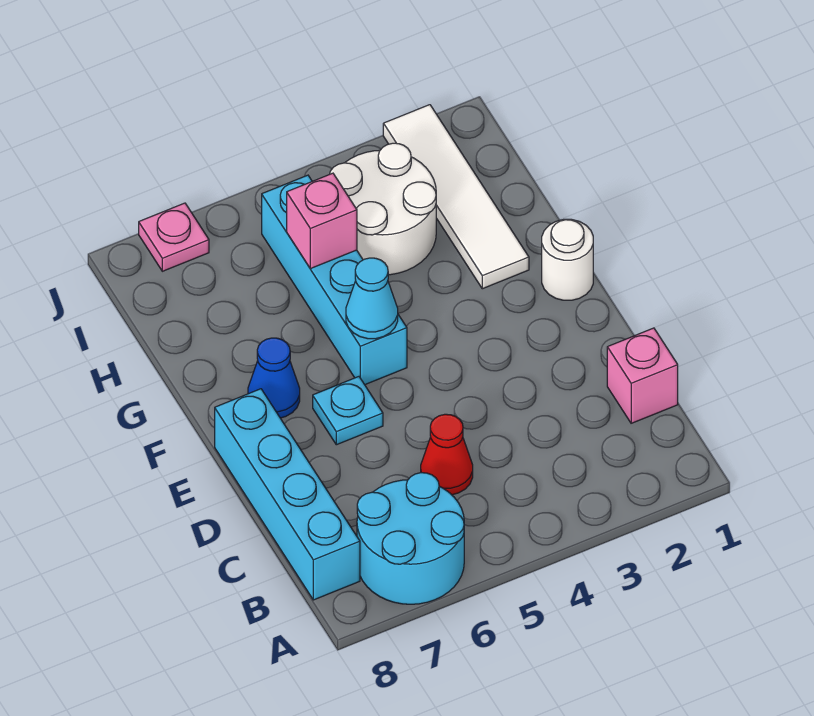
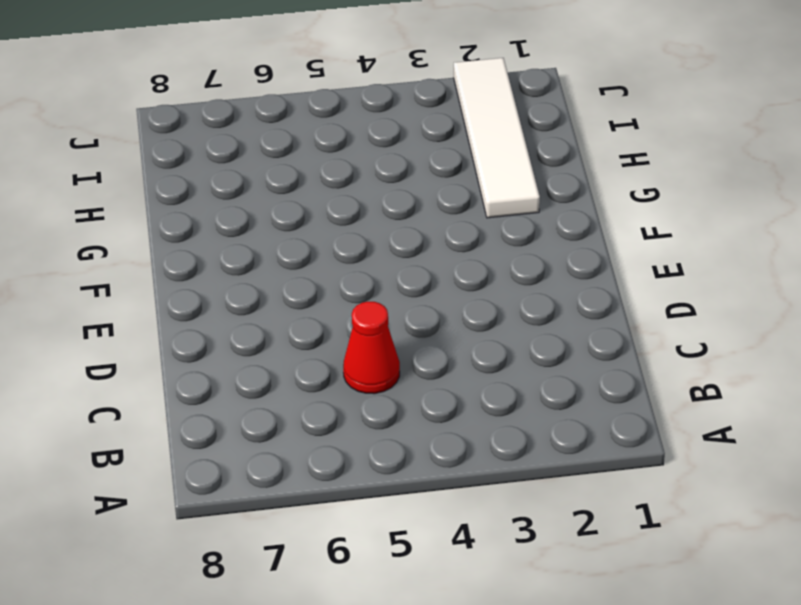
none -> cyan 2x2 round brick [357,473,464,604]
none -> cyan 1x4 brick [215,389,360,600]
none -> pink 1x1 brick [607,328,678,423]

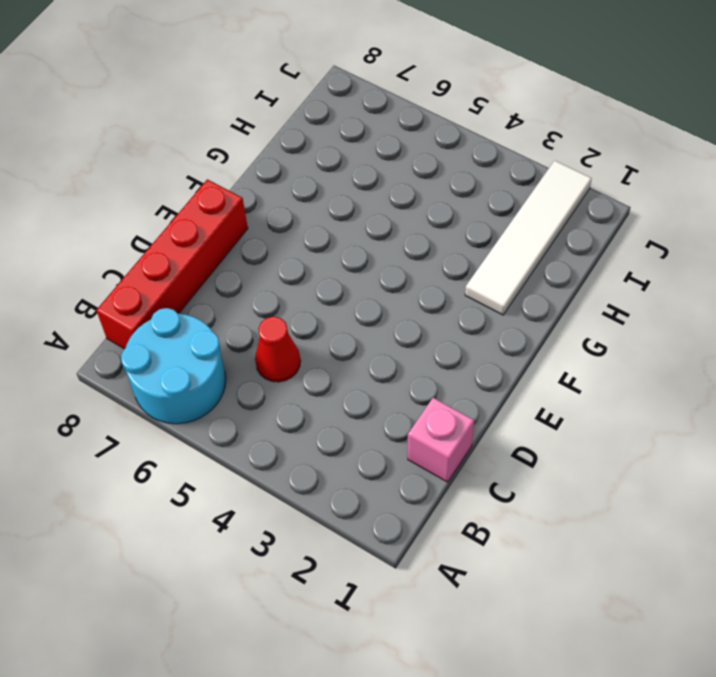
red 1x4 brick [96,179,248,349] -> cyan 1x4 brick [215,389,360,600]
none -> cyan 1x1 plate [313,377,383,445]
none -> white 1x1 round brick [542,219,593,300]
none -> cyan 1x4 brick [262,175,407,385]

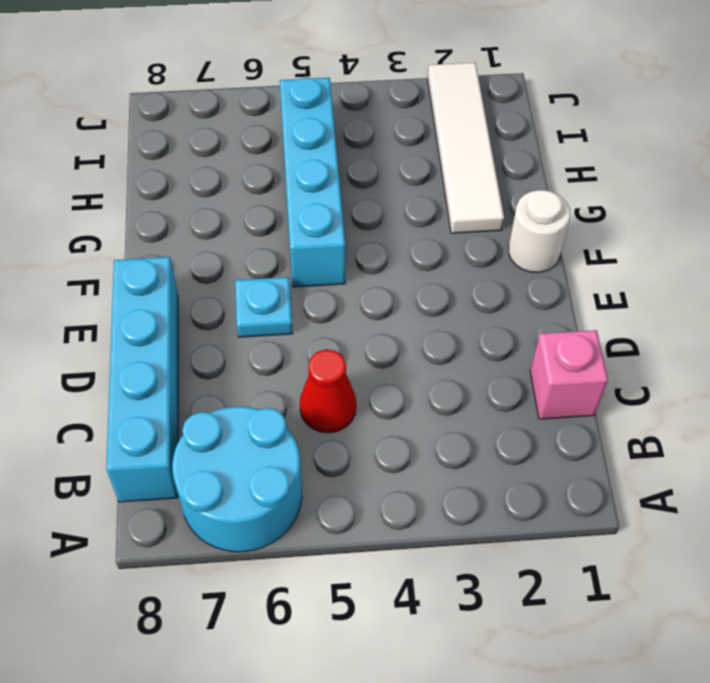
none -> blue 1x1 cone [248,338,300,418]
none -> white 2x2 round brick [330,143,436,275]
none -> pink 1x1 plate [139,203,209,271]

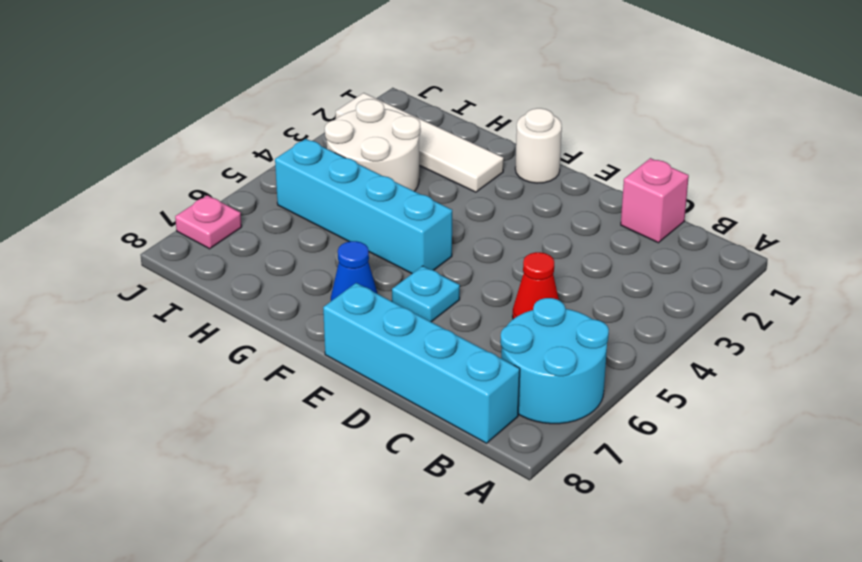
none -> cyan 1x1 cone [346,258,398,339]
none -> pink 1x1 brick [287,173,357,269]

